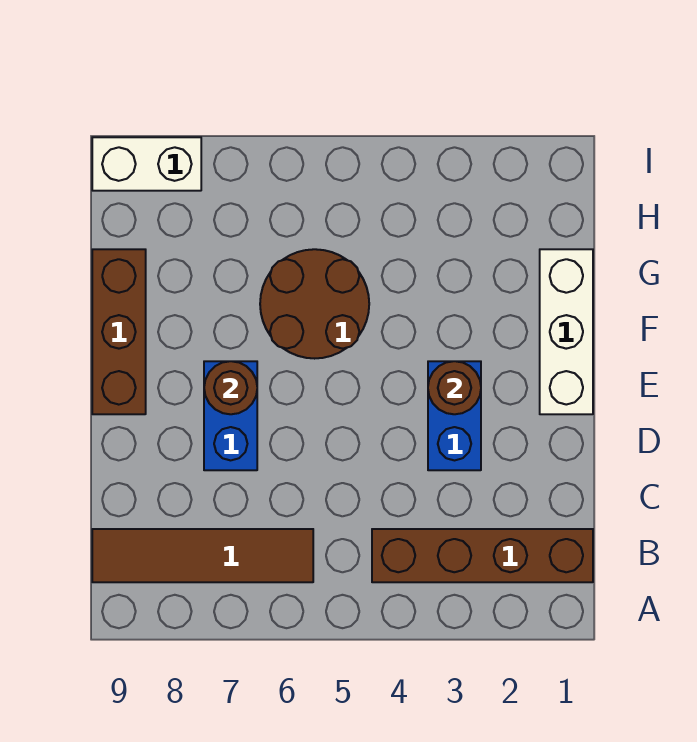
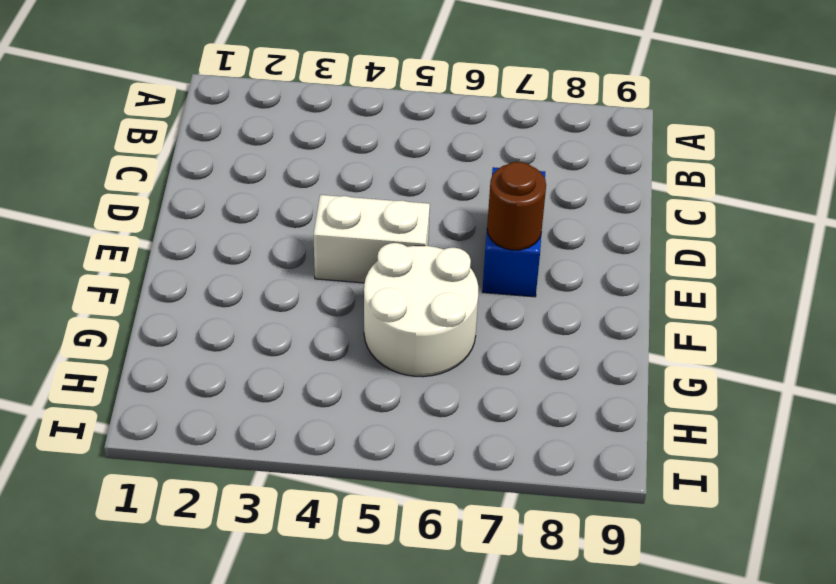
white 1x2 brick [313,195,430,283] -> white 1x2 brick moved to [92,137,201,191]
white 2x2 round brick [364,243,478,377] -> brown 2x2 round brick [260,249,369,359]
none -> brown 1x4 brick [372,529,593,582]
none -> brown 1x4 tile [92,529,313,582]

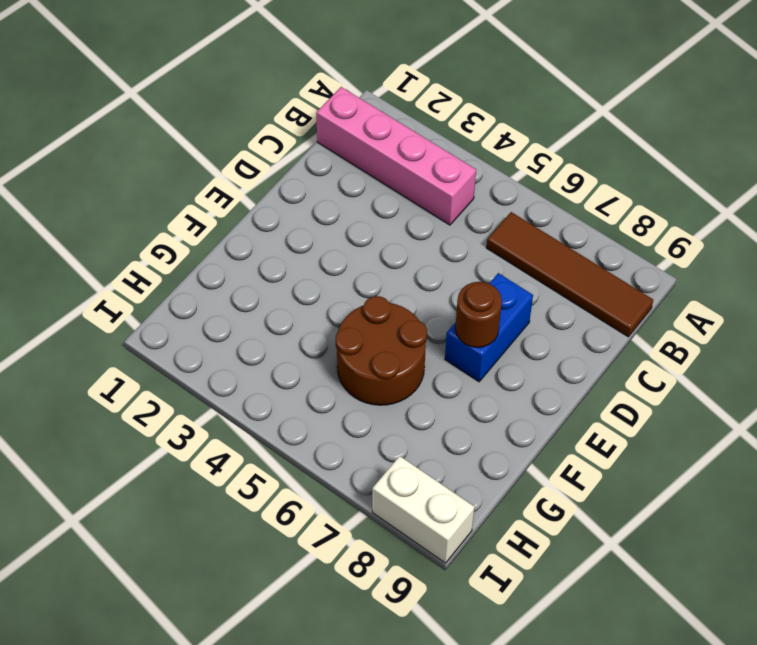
pink 1x4 brick [316,87,476,225] -> brown 1x4 brick [372,529,593,582]
none -> blue 1x2 brick [428,361,481,470]
none -> white 1x3 brick [540,249,593,414]

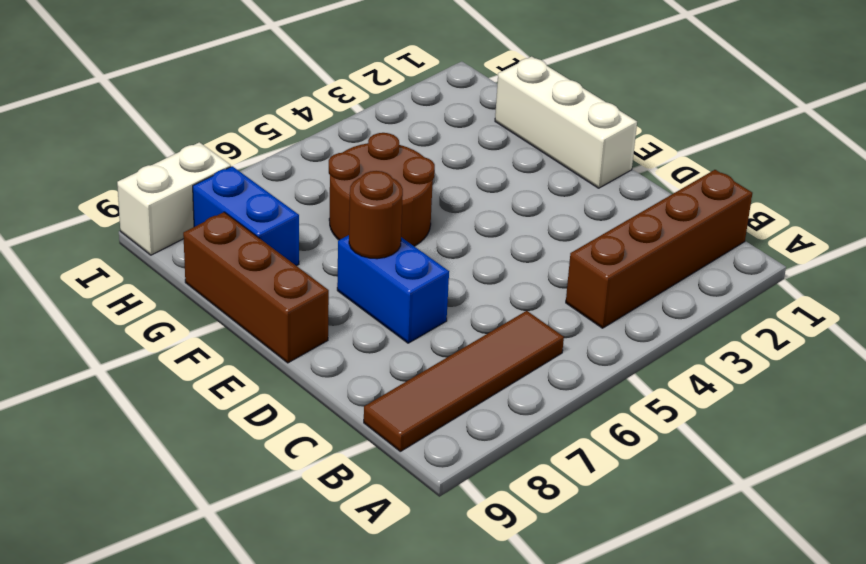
blue 1x2 brick [193,166,299,266] -> blue 1x2 brick moved to [428,361,481,470]
none -> brown 1x1 round brick [428,361,481,414]

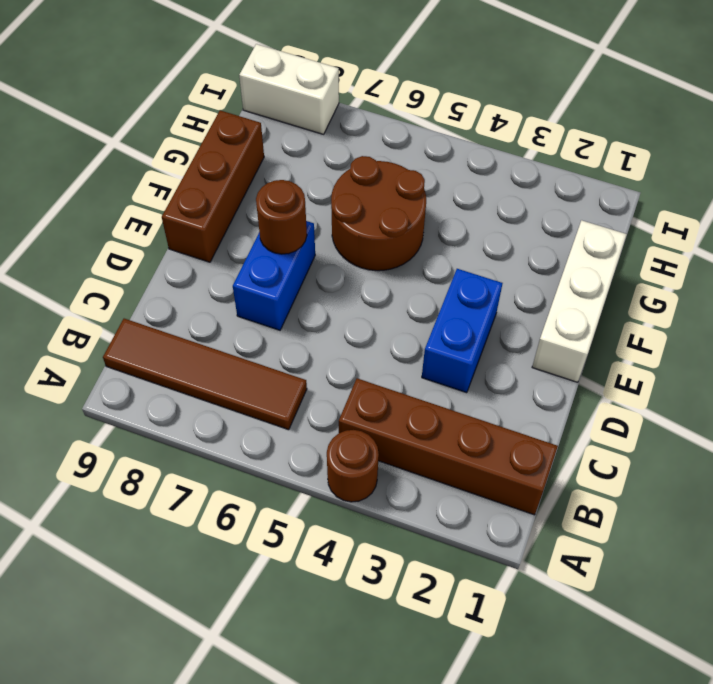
brown 1x1 round brick [327,430,379,502] -> brown 1x1 round brick moved to [428,361,481,414]

